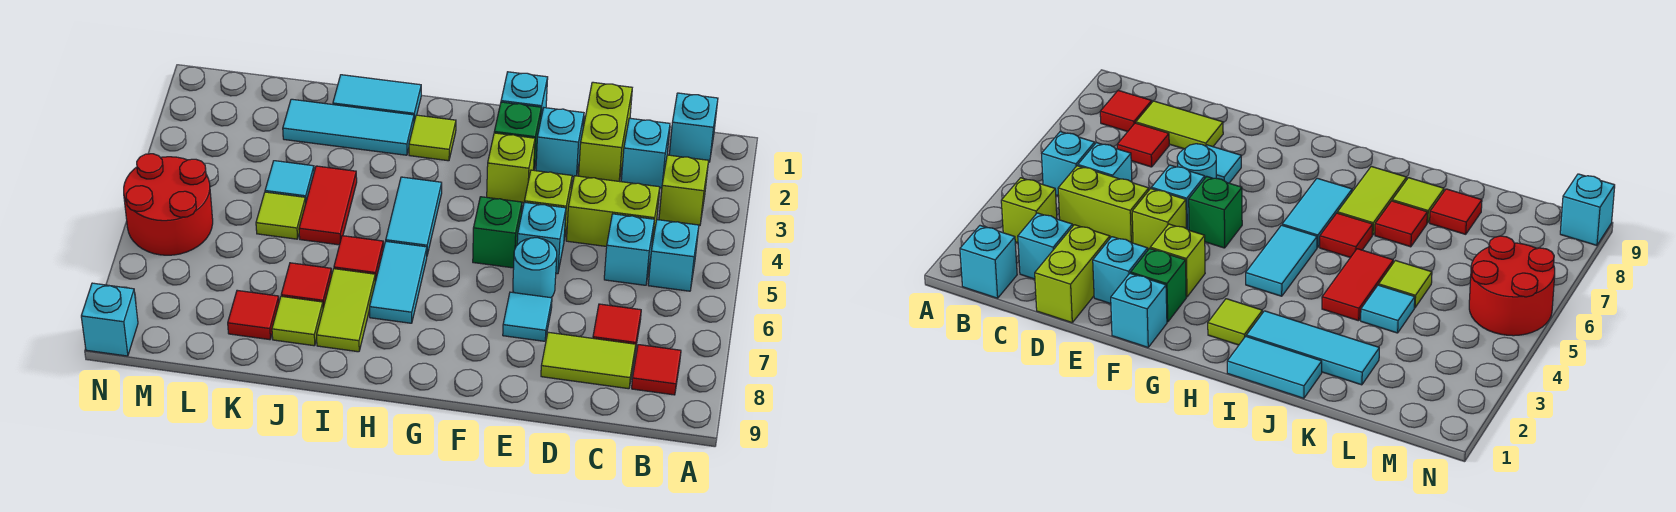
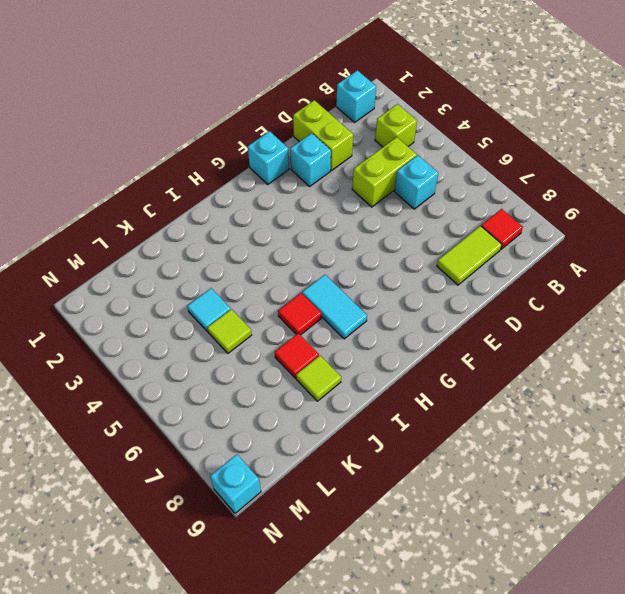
none -> cyan 1x1 brick [648,220,699,291]
none -> cyan 1x1 brick [621,118,670,188]
none -> red 1x1 tile [593,304,641,351]
none -> lime 1x1 brick [524,170,572,240]

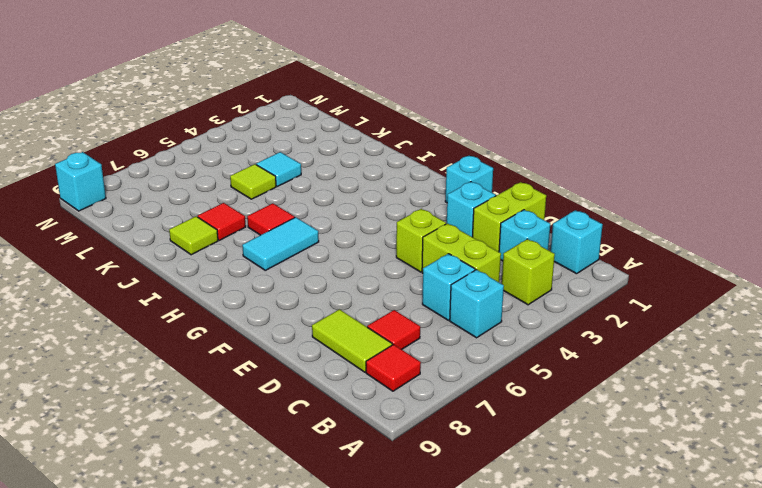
none -> cyan 1x1 brick [517,202,566,274]
none -> cyan 1x1 round brick [513,238,557,298]
none -> cyan 1x1 tile [503,292,552,341]
none -> green 1x1 brick [494,102,541,168]

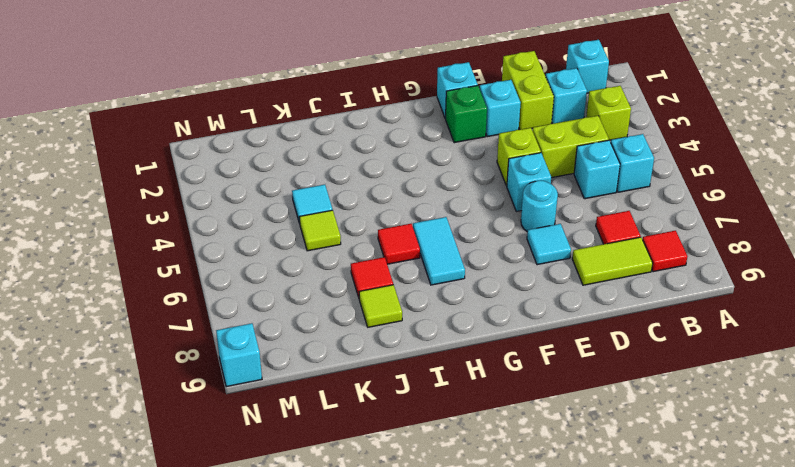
none -> lime 1x1 brick [487,133,535,203]
none -> green 1x1 brick [473,197,522,268]
none -> lime 1x1 tile [409,115,456,161]
none -> cyan 1x2 tile [386,177,442,255]

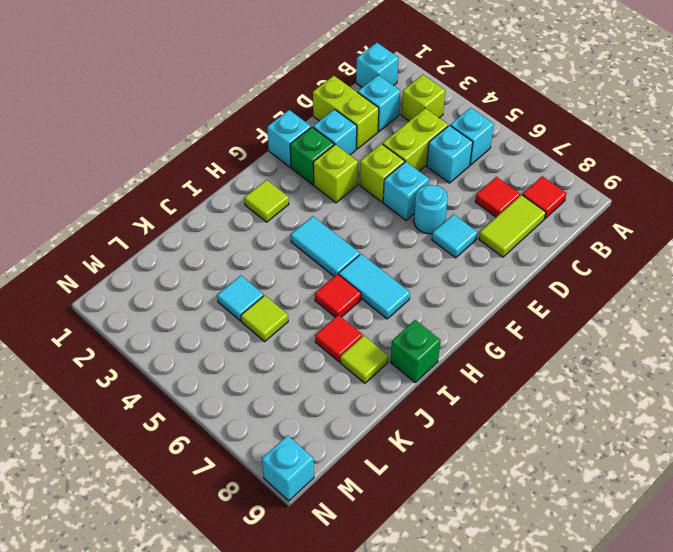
green 1x1 brick [390,320,441,382] -> green 1x1 brick moved to [473,197,522,268]
none -> cyan 1x2 tile [333,75,421,121]
none -> cyan 1x3 tile [283,99,414,155]
none -> lime 1x2 tile [317,269,375,352]
none -> red 1x2 tile [299,166,357,245]

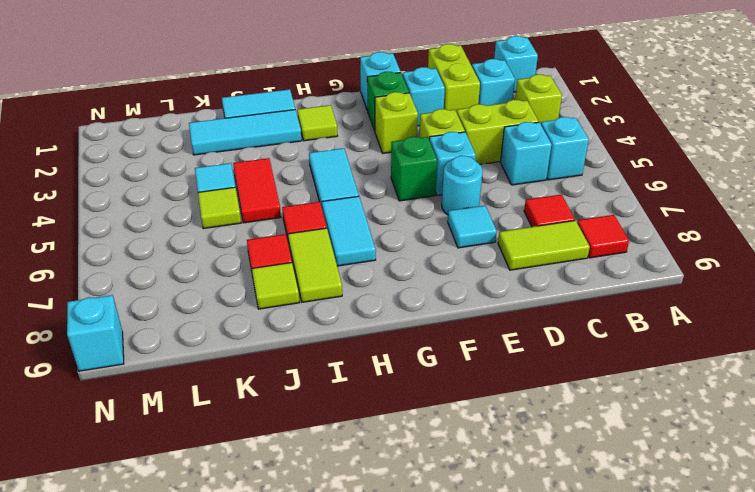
none -> red 1x1 tile [228,290,279,340]
none -> red 2x2 round brick [124,154,213,255]

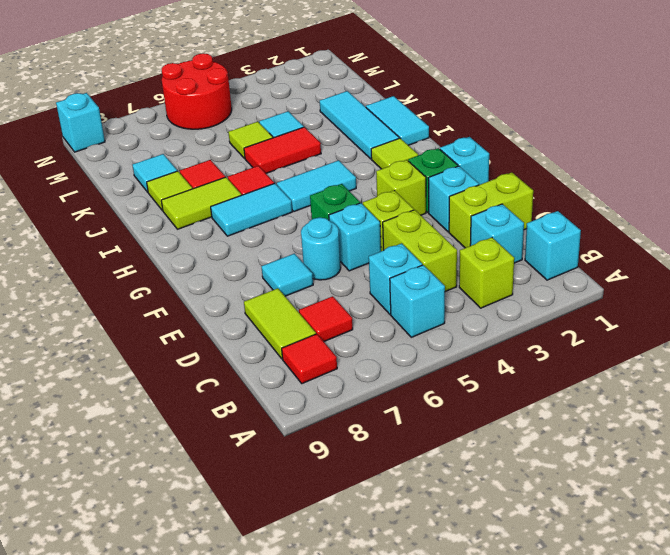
cyan 1x1 tile [132,154,177,192] -> red 1x1 tile [228,290,279,340]

